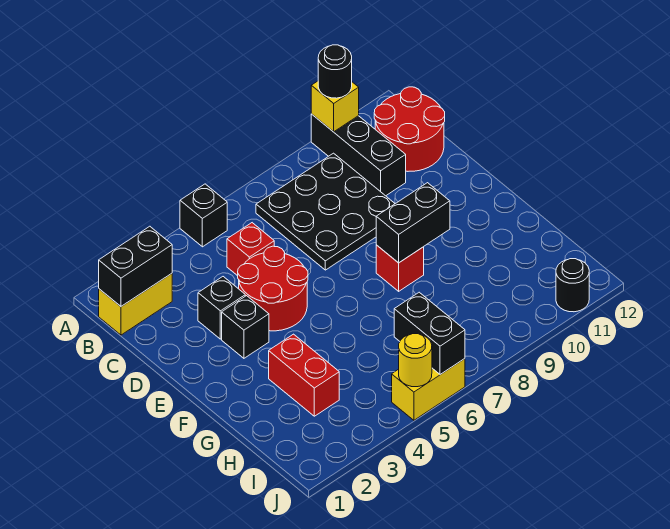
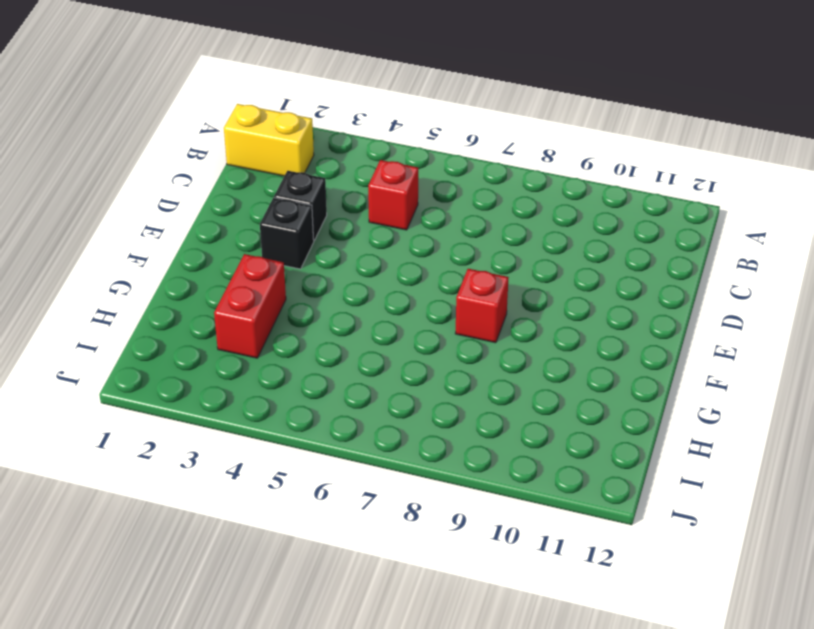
none -> black 1x1 brick [180,184,227,247]
none -> black 1x3 brick [311,114,406,196]
none -> black 3x3 plate [256,153,395,270]

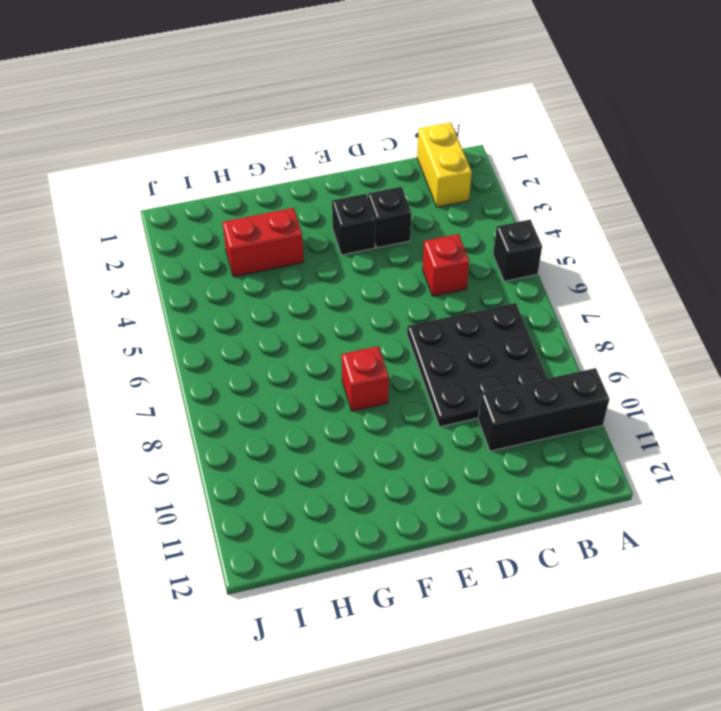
none -> red 2x2 round brick [374,87,445,171]
none -> red 2x2 round brick [238,246,308,331]
none -> yellow 1x2 brick [392,359,465,420]

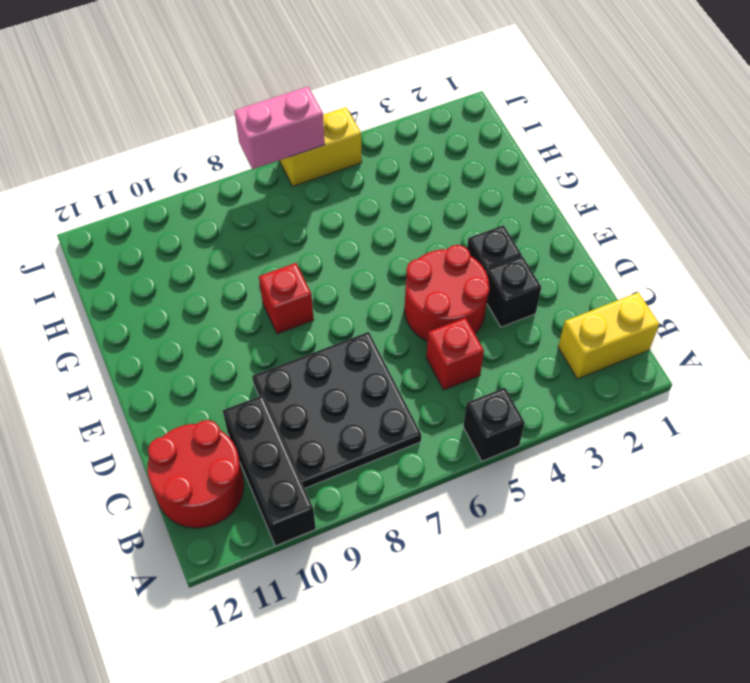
pink 1x2 brick [234,87,325,169] -> black 1x2 brick [394,292,465,375]
none -> red 1x2 brick [269,334,339,416]
none -> black 1x1 round brick [556,259,589,312]
none -> yellow 1x1 brick [311,81,359,132]

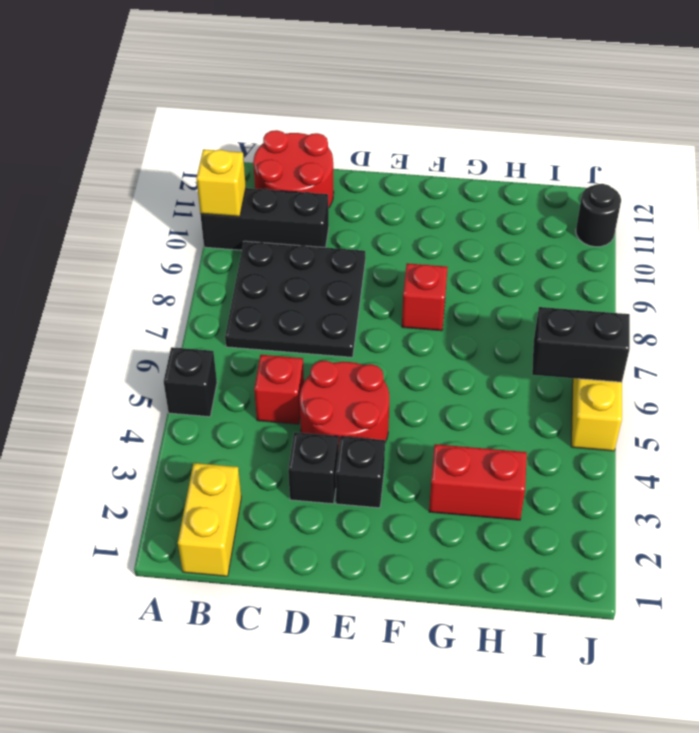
none -> black 1x2 brick [99,226,172,306]
none -> black 1x2 brick [376,183,450,263]
none -> yellow 1x1 round brick [399,334,432,387]

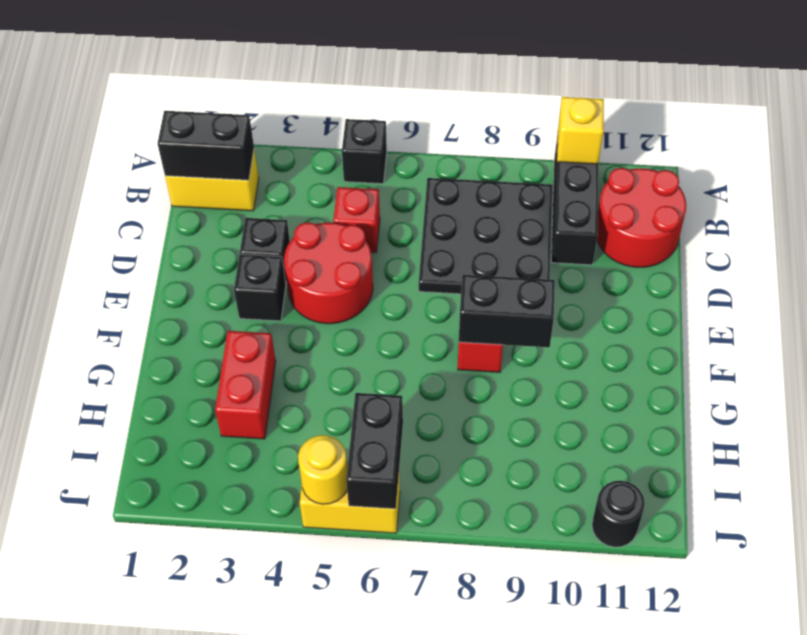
none -> black 1x1 round brick [318,45,352,98]

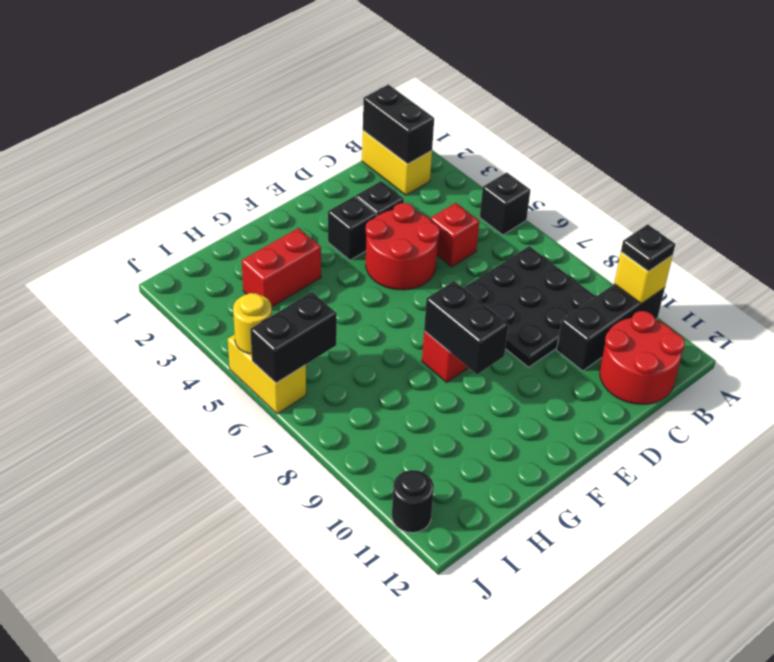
black 1x1 plate [621,224,675,271] -> black 1x1 round brick [318,45,352,98]

